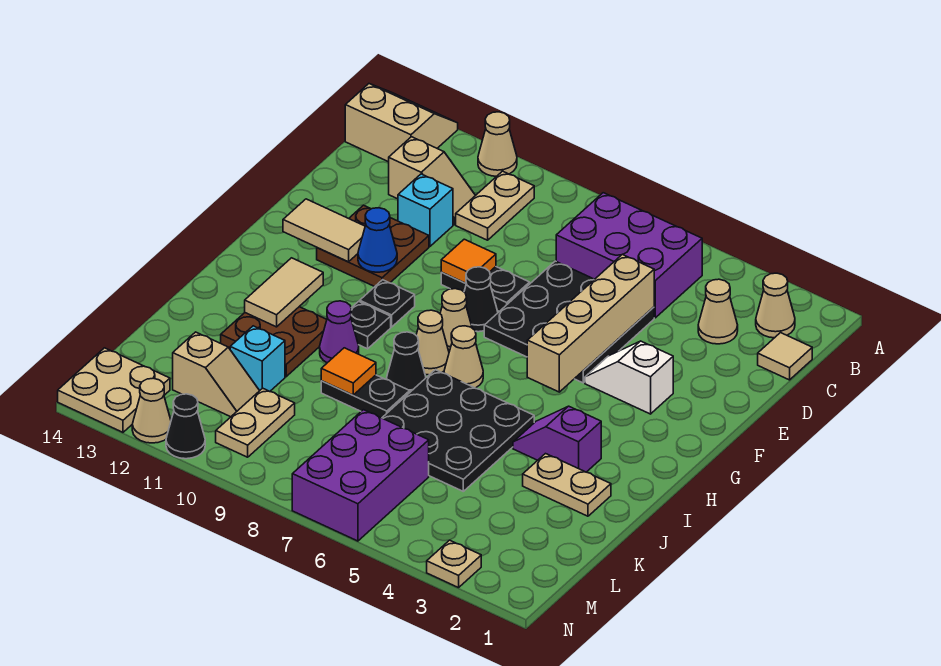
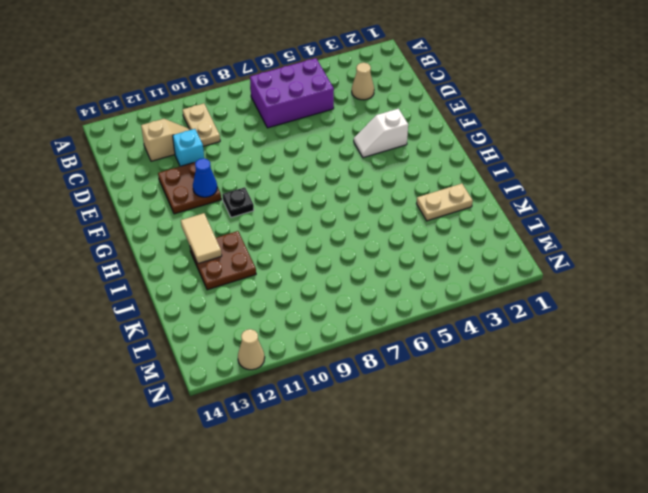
none -> tan 1x1 cone [478,112,517,176]
none -> tan 2x2 slope [345,84,458,162]
none -> tan 1x1 cone [756,273,795,338]
none -> tan 1x1 tile [758,333,812,380]

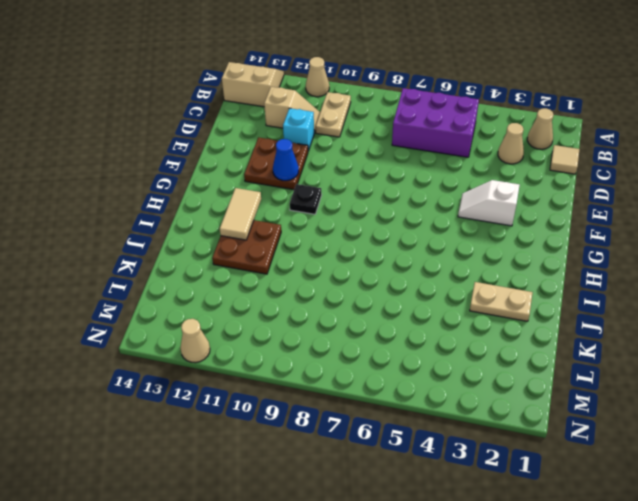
none -> black 3x3 plate [484,261,654,383]
none -> black 1x2 plate [441,267,530,311]
none -> black 1x1 cone [464,267,498,332]
none -> tan 1x1 cone [440,289,472,352]

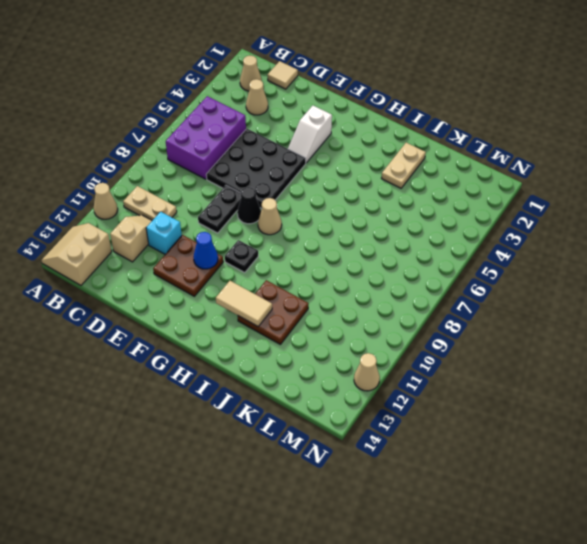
none -> tan 1x1 cone [444,326,483,388]
none -> tan 1x1 cone [416,310,449,375]
none -> black 1x1 plate [351,301,391,349]
none -> purple 1x2 slope [513,406,601,472]

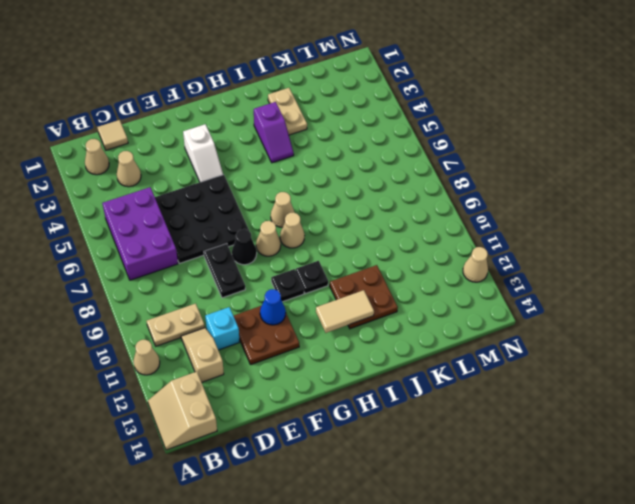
none -> black 3x3 plate [382,370,534,491]
none -> black 1x1 cone [387,332,426,392]
none -> purple 1x1 cone [320,301,359,363]
none -> black 1x2 plate [321,375,410,418]

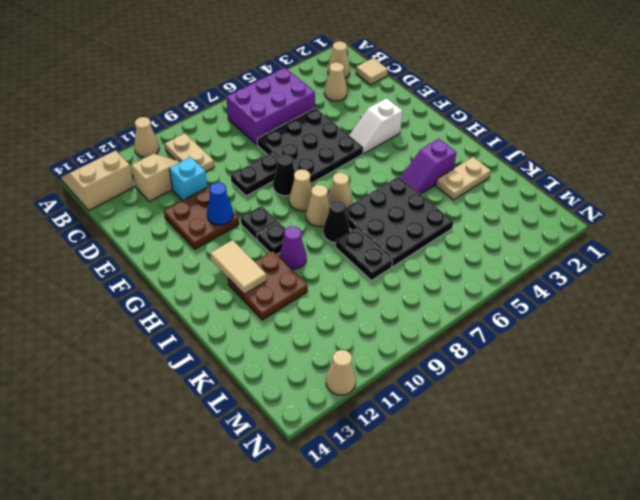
black 1x2 plate [335,228,392,280] -> black 1x2 plate turned to [321,375,410,418]
none -> cyan 1x1 brick [230,326,285,391]
none -> purple 2x3 brick [292,410,429,541]
none -> tan 1x2 plate [216,388,295,457]
none -> tan 1x2 slope [173,332,259,417]

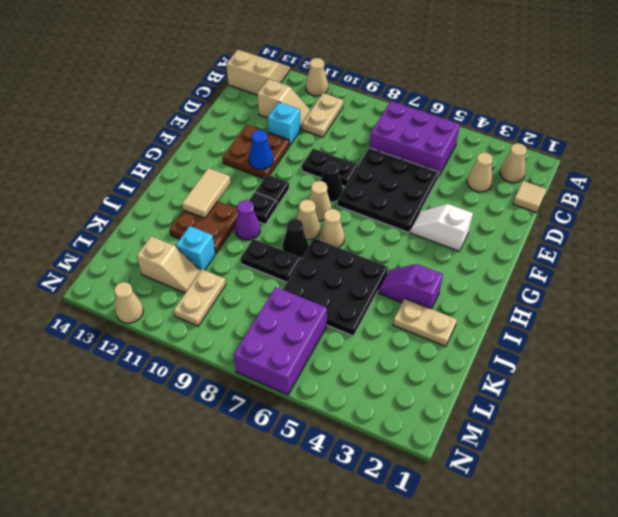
none -> tan 2x2 plate [58,348,170,432]
none -> tan 1x1 plate [427,540,481,588]
none -> black 1x1 cone [166,394,205,459]
none -> tan 1x4 brick [527,254,654,392]

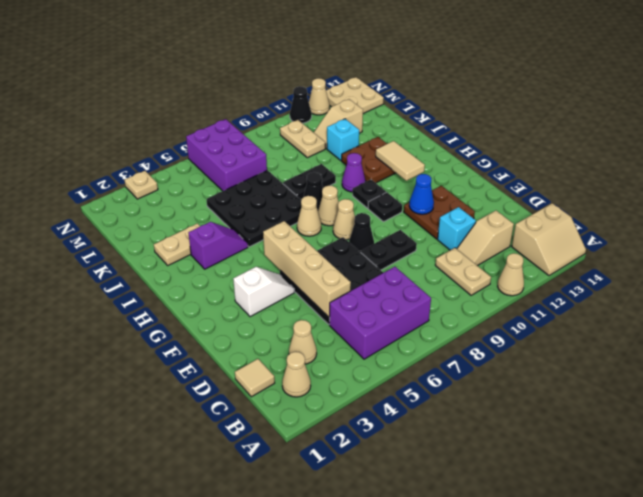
none -> orange 1x1 tile [441,239,496,283]
none -> tan 1x2 tile [283,199,365,262]
none -> orange 1x1 tile [321,348,376,395]

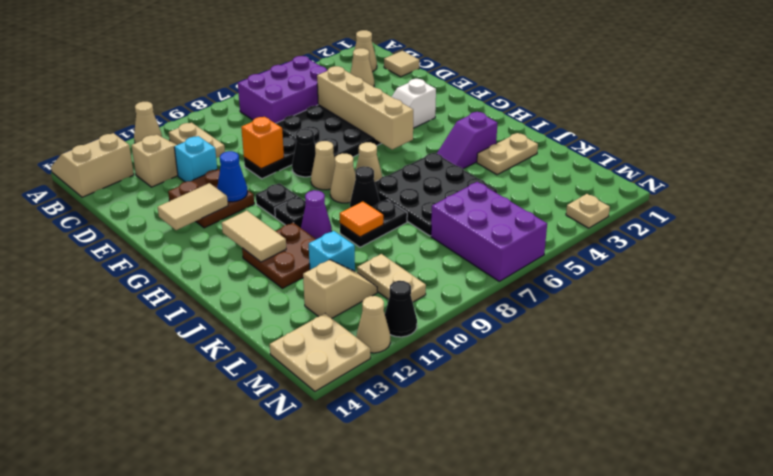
orange 1x1 brick [241,117,284,169] -> orange 1x1 tile [441,239,496,283]

